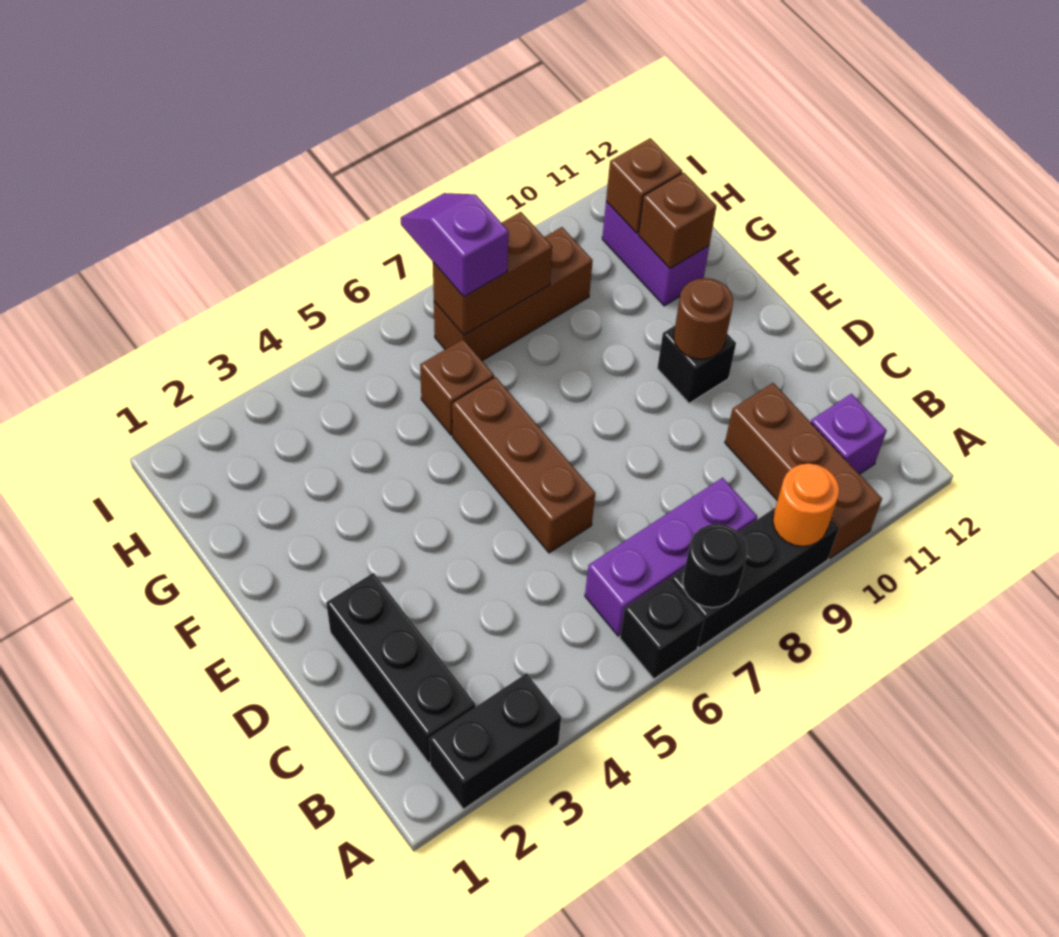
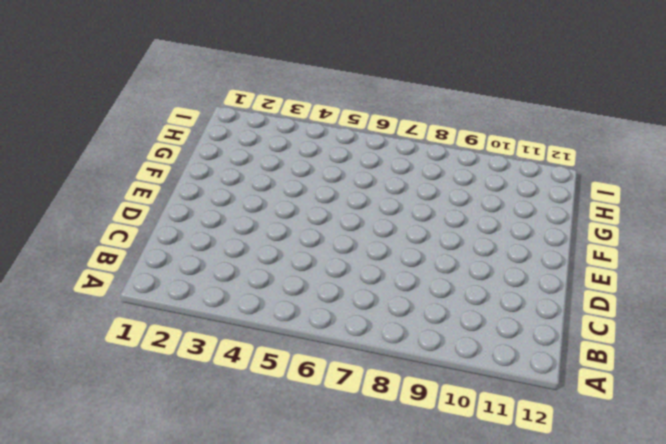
none -> black 1x2 brick [429,673,561,809]
none -> black 1x1 brick [620,579,704,679]
none -> black 1x3 brick [671,508,839,648]

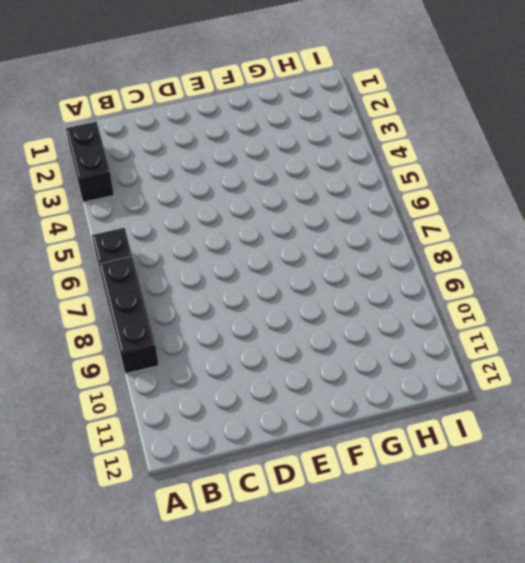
none -> brown 1x3 brick [725,383,882,558]
none -> black 1x3 brick [326,573,475,763]
none -> purple 1x3 brick [585,478,757,636]

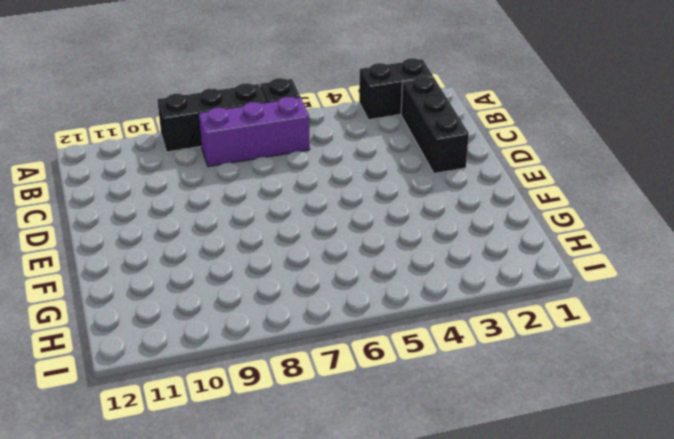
none -> brown 1x3 brick [725,383,882,558]
none -> purple 1x1 brick [811,394,887,474]
none -> brown 1x3 brick [452,377,595,553]

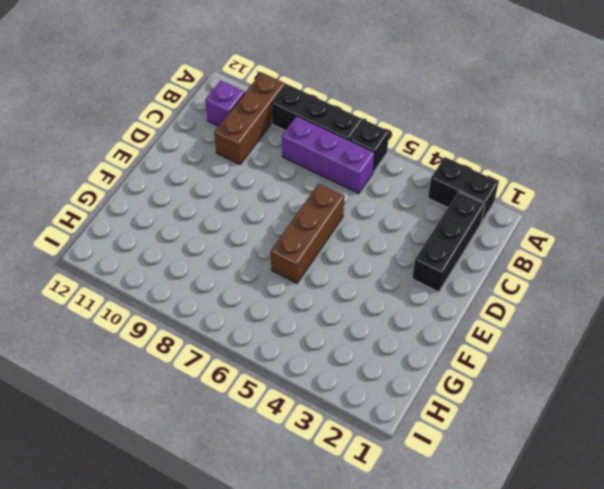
none -> black 1x1 brick [657,326,736,403]
none -> brown 1x1 brick [420,339,494,435]
none -> purple 1x2 brick [602,201,709,306]

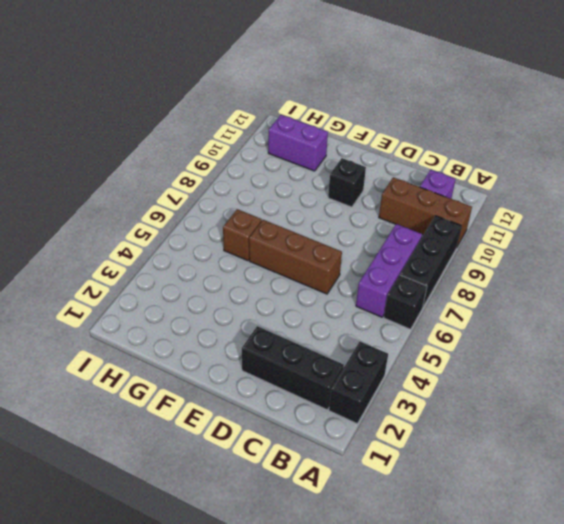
none -> brown 1x3 brick [434,227,593,361]
none -> black 1x1 round brick [683,524,747,608]
none -> orange 1x1 round brick [773,463,839,546]

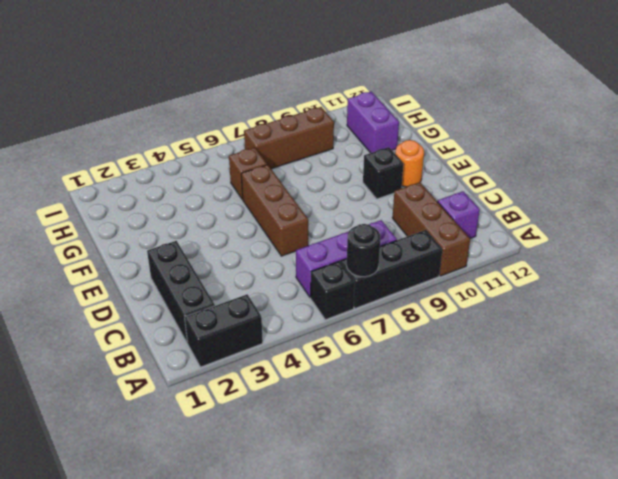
orange 1x1 round brick [395,140,424,187] -> orange 1x1 round brick moved to [773,463,839,546]
none -> brown 1x1 round brick [674,278,733,359]
none -> brown 1x1 brick [639,173,716,269]
none -> brown 1x2 brick [433,212,552,335]

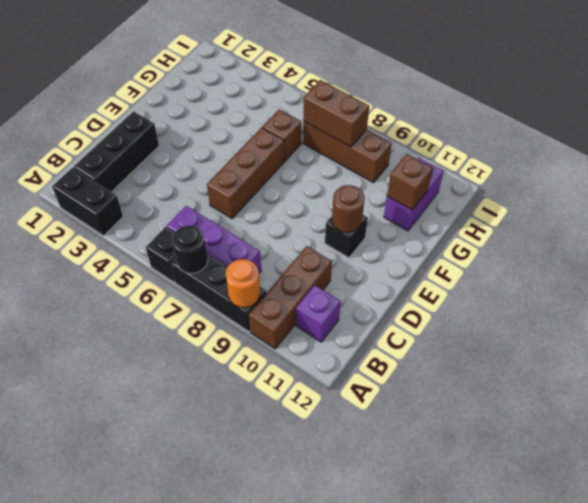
none -> brown 1x1 brick [606,138,682,233]
none -> purple 1x2 slope [401,193,509,297]

